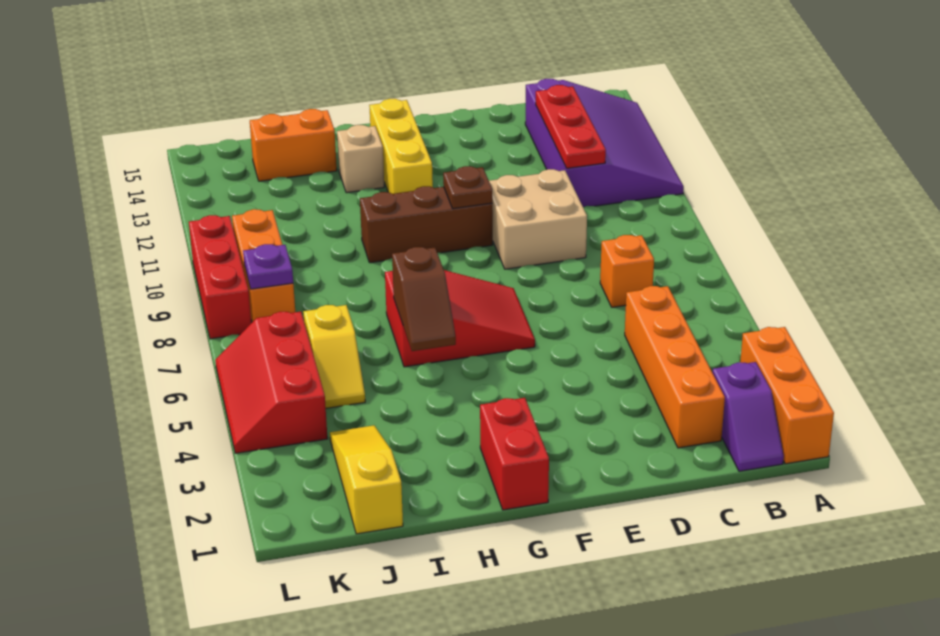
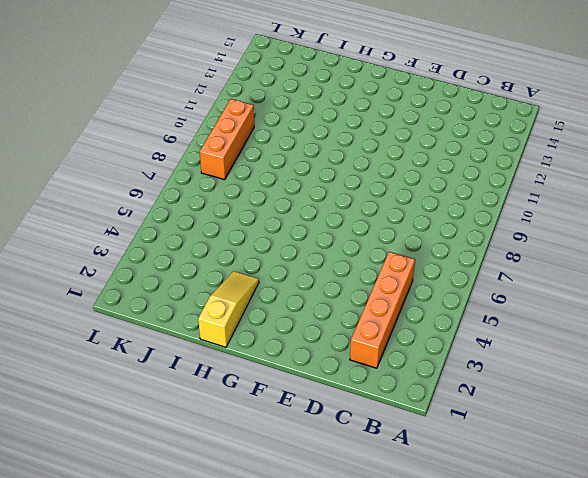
yellow 1x3 slope [198,271,259,347] -> yellow 1x3 slope moved to [330,425,403,534]
none -> orange 1x3 brick [740,327,834,464]
none -> purple 3x4 slope [525,79,684,207]
none -> purple 1x2 slope [712,362,784,471]

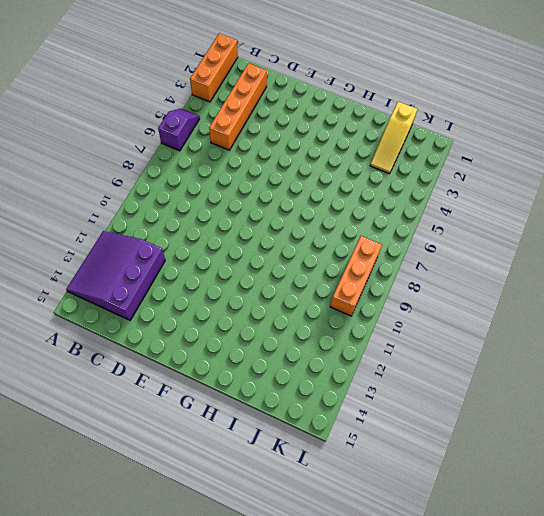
purple 1x2 slope [158,109,200,151] -> purple 1x2 slope moved to [712,362,784,471]
purple 3x3 slope [66,231,165,320] -> purple 3x4 slope [525,79,684,207]
none -> orange 1x1 brick [600,235,654,307]
none -> tan 2x2 brick [489,169,587,269]
none -> red 2x3 slope [385,270,535,367]

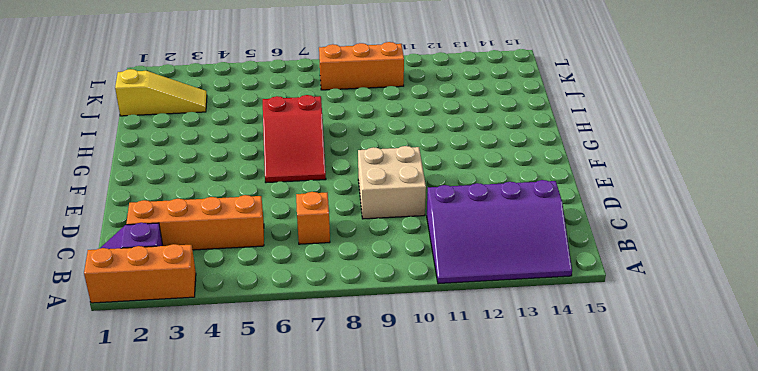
none -> brown 1x3 brick [360,186,493,263]
none -> red 1x2 brick [480,398,549,510]
none -> yellow 1x3 brick [369,99,433,194]

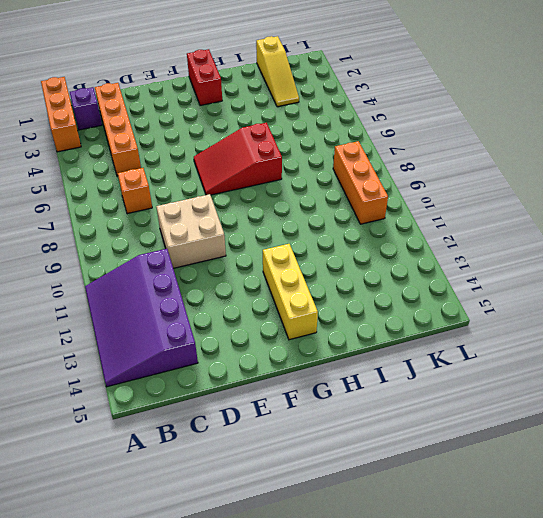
none -> brown 1x3 brick [360,186,493,263]
none -> tan 1x1 brick [337,125,384,193]
none -> orange 1x2 brick [250,109,337,181]

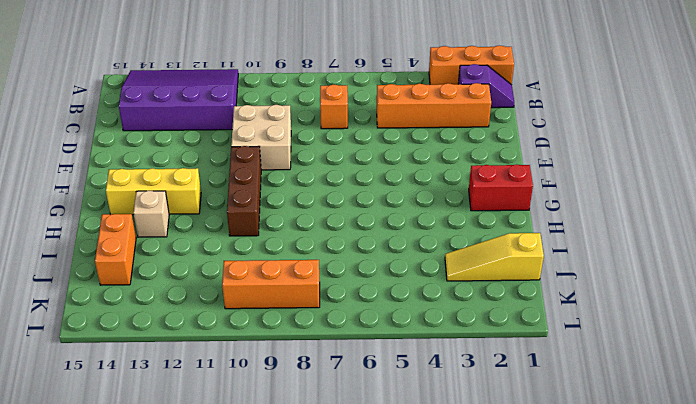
none -> red 2x3 slope [385,270,535,367]
none -> yellow 1x2 slope [303,305,365,408]
none -> red 2x3 slope [215,312,328,453]

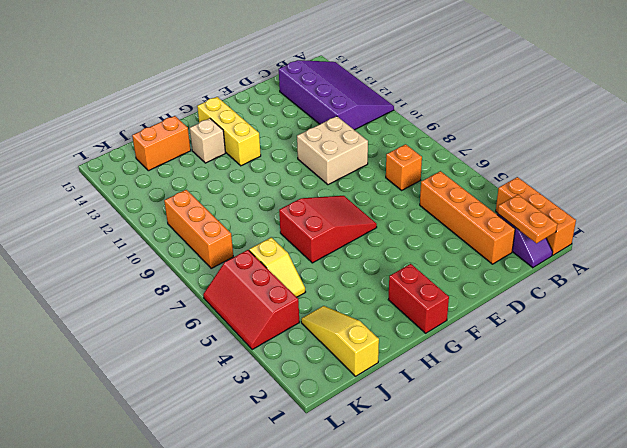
orange 1x2 plate [498,194,557,243] -> none
none -> brown 1x3 brick [360,186,493,263]
none -> red 1x3 brick [189,215,251,339]
none -> red 1x3 plate [536,85,606,168]

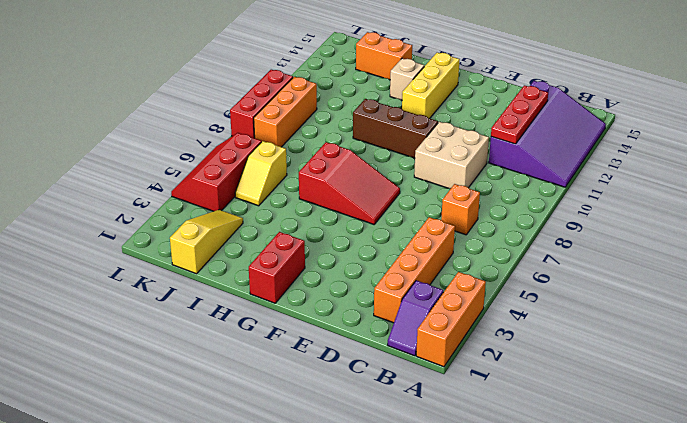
none -> brown 1x1 plate [443,166,492,209]
none -> brown 1x2 slope [392,247,456,351]
none -> purple 1x1 plate [243,244,293,289]

